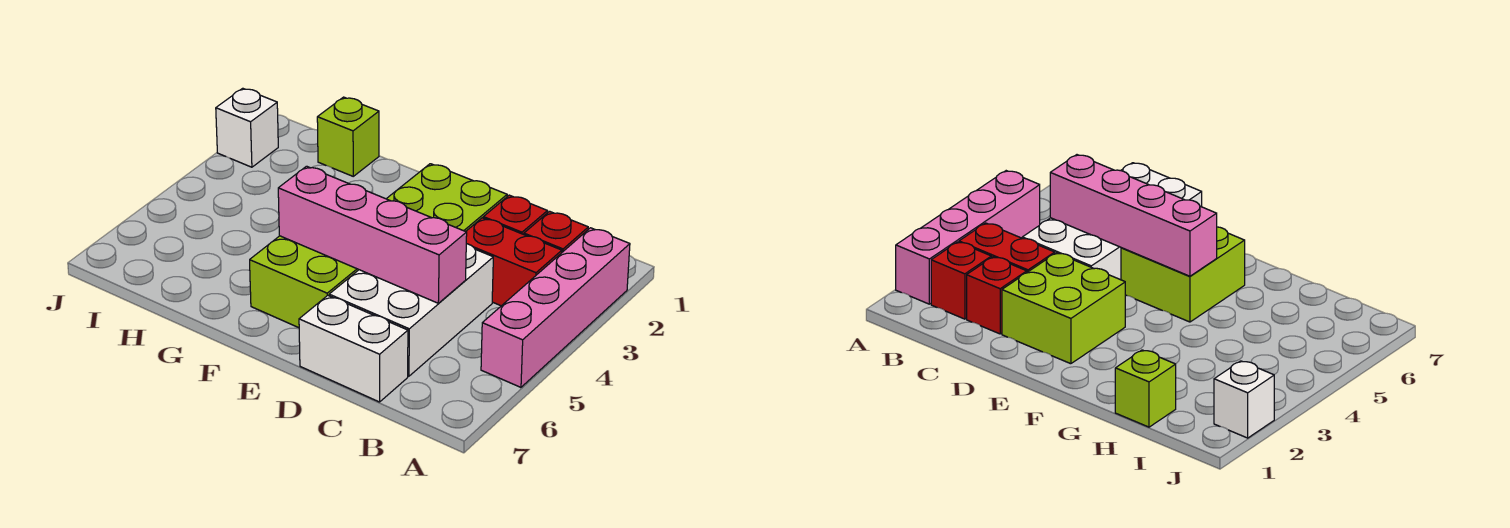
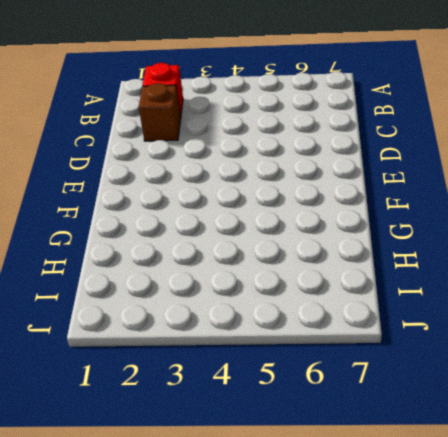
brown 1x1 brick [139,83,181,141] -> red 1x1 brick [483,195,547,235]
none -> pink 1x4 brick [481,228,630,387]
none -> red 1x2 brick [466,218,562,306]

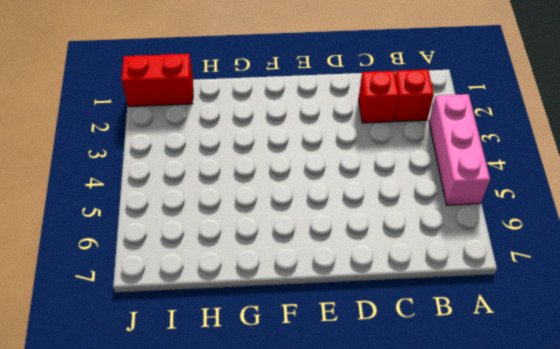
pink 1x3 brick [429,94,490,205] -> pink 1x4 brick [481,228,630,387]
red 1x2 brick [121,54,193,107] -> red 1x2 brick moved to [466,218,562,306]
none -> white 2x3 brick [329,244,493,376]
none -> white 1x2 brick [299,295,408,402]

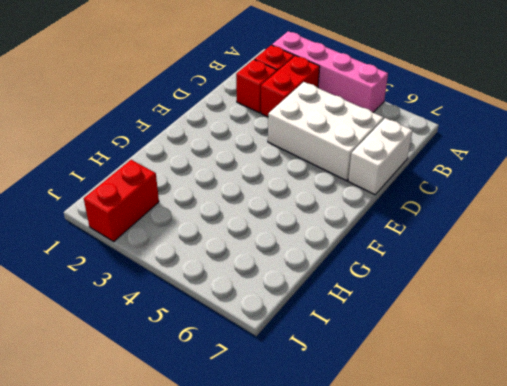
red 1x2 brick [84,160,159,241] -> white 1x1 brick [216,88,278,167]
none -> lime 2x2 brick [387,164,507,232]
none -> lime 2x2 brick [250,236,359,328]

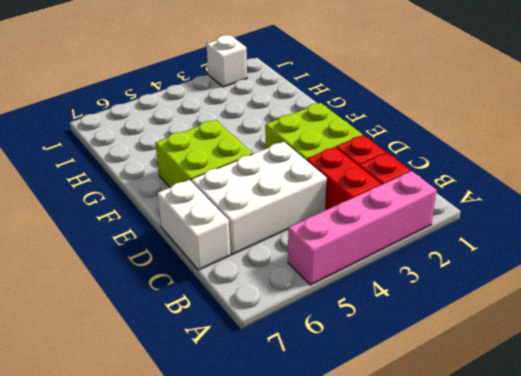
none -> lime 1x1 brick [317,97,379,176]
none -> pink 1x4 brick [278,166,467,303]

